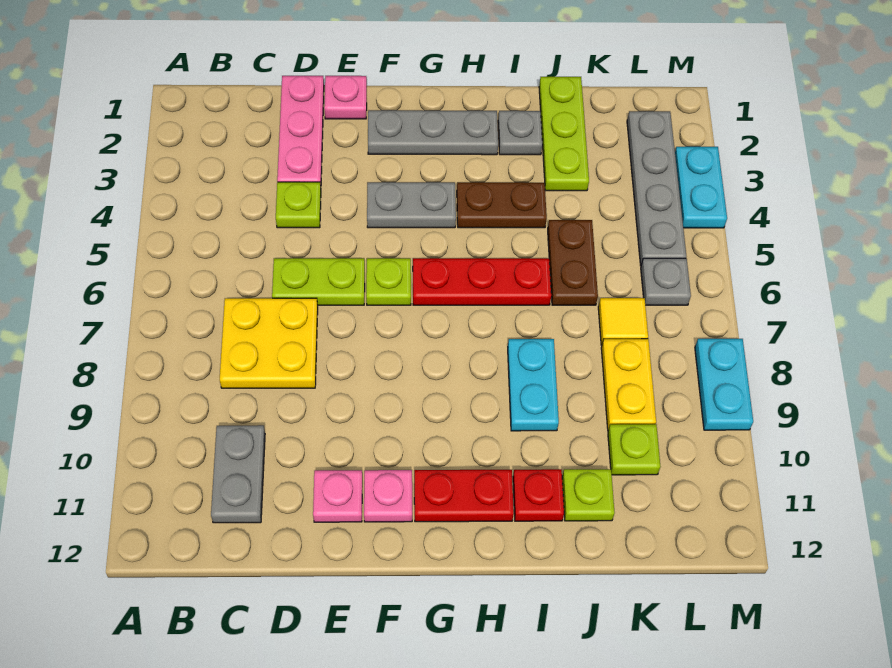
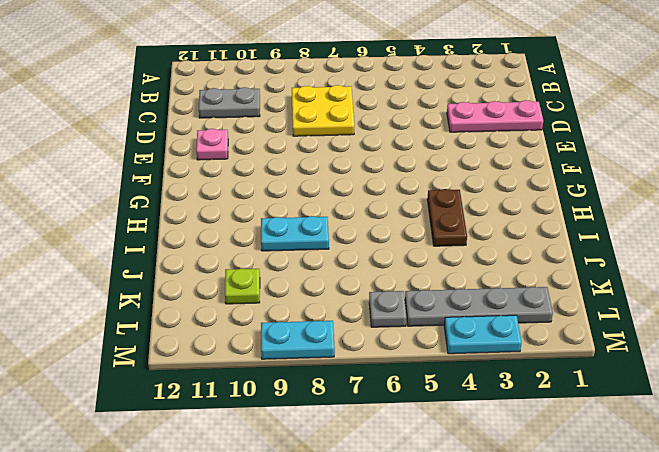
none -> lime 1x1 plate [276,182,321,228]
none -> lime 1x2 plate [272,258,365,305]
none -> pink 1x1 plate [324,76,367,119]

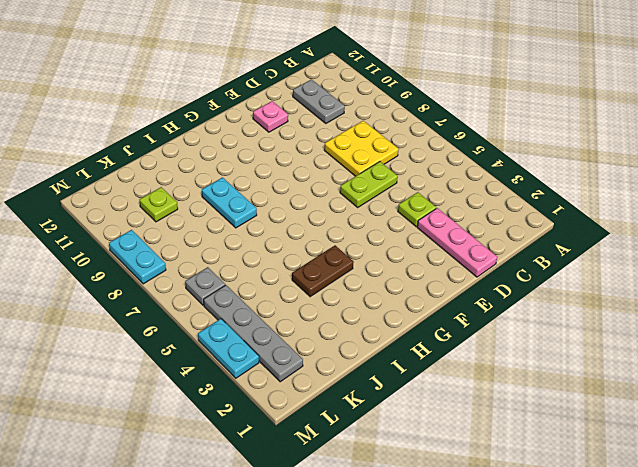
none -> pink 1x1 plate [324,76,367,119]
none -> grey 1x3 plate [368,110,498,155]
none -> grey 1x2 plate [367,182,456,228]

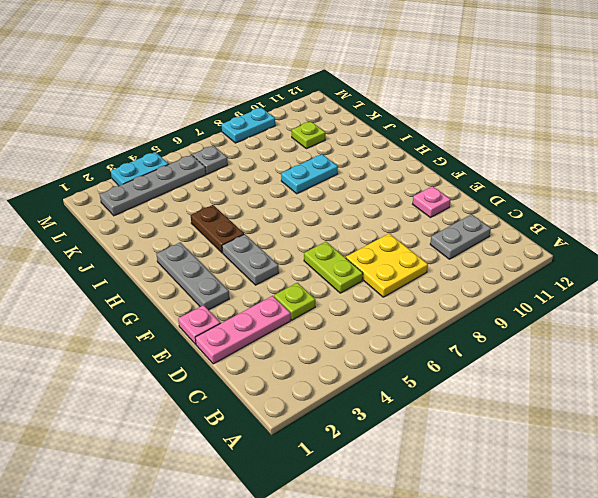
none -> lime 1x1 plate [366,258,411,305]
none -> pink 1x1 plate [364,470,412,522]
none -> red 1x3 plate [413,258,551,305]

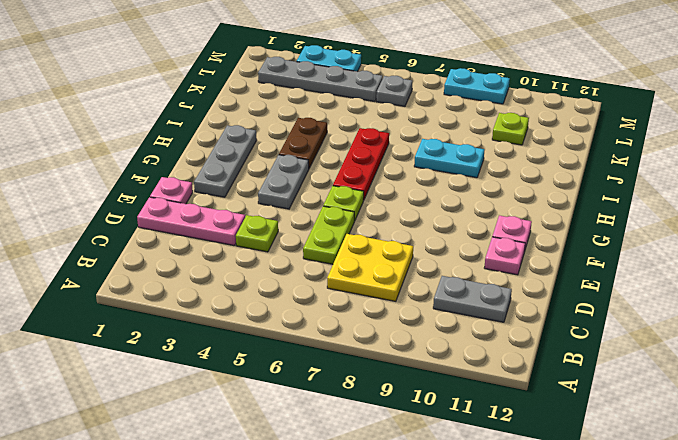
none -> red 1x2 plate [414,470,514,522]
none -> grey 1x1 plate [498,111,542,155]
none -> red 1x1 plate [513,469,564,521]

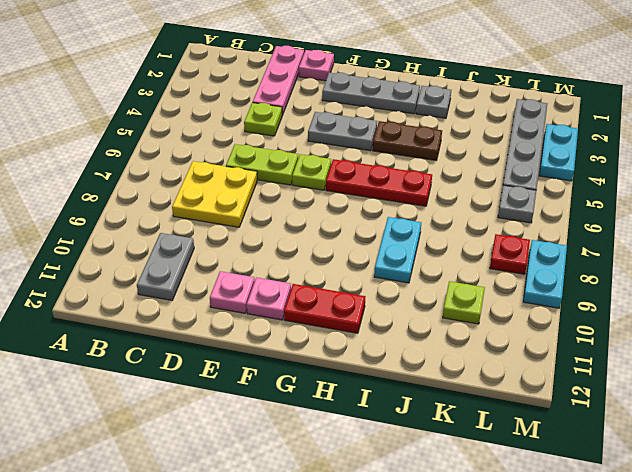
red 1x1 plate [490,234,530,274] -> red 1x1 plate moved to [513,469,564,521]
none -> lime 1x3 plate [539,77,589,191]
none -> brown 1x2 plate [548,220,598,305]
none -> lime 1x1 plate [562,469,615,521]

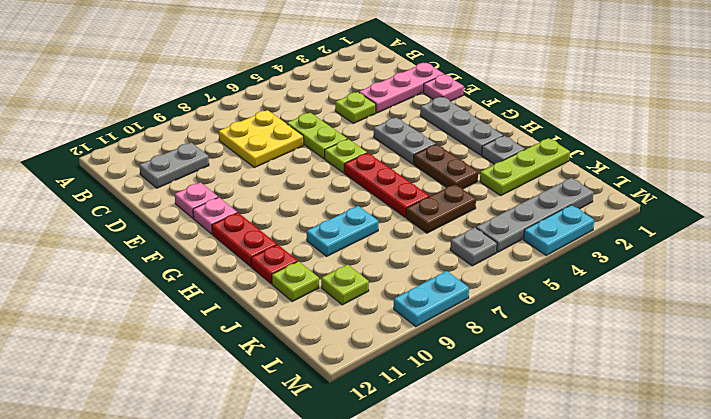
none -> yellow 1x1 tile [598,298,648,345]
none -> yellow 1x2 plate [601,339,656,430]

